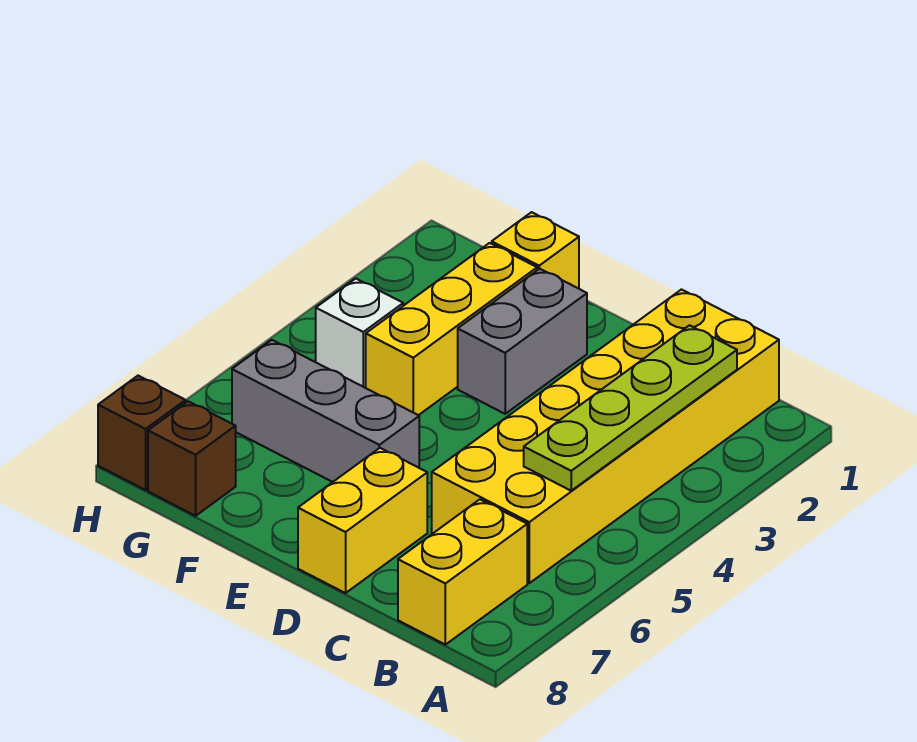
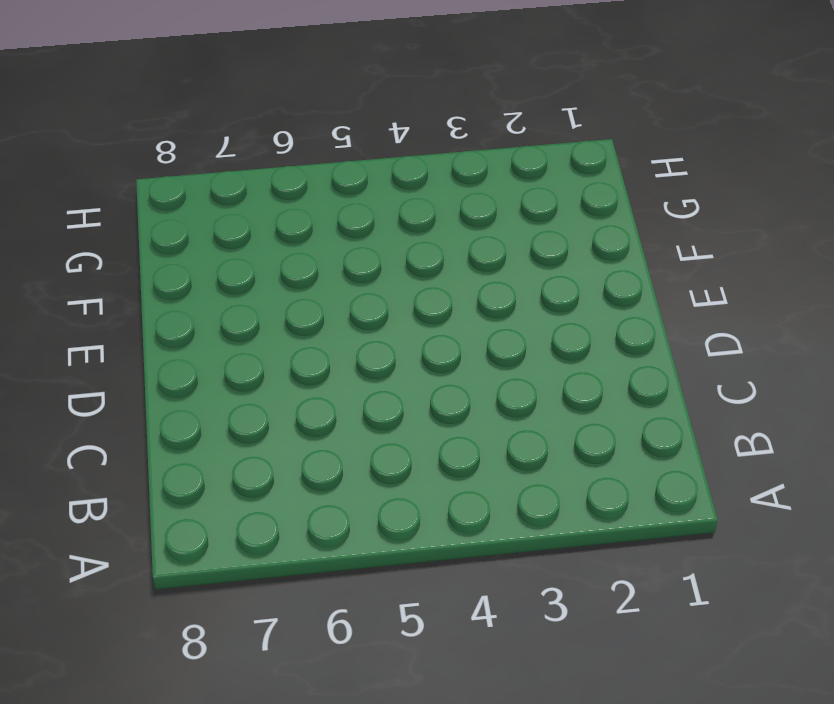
none -> yellow 2x6 brick [432,290,779,583]
none -> yellow 1x2 brick [398,499,527,645]

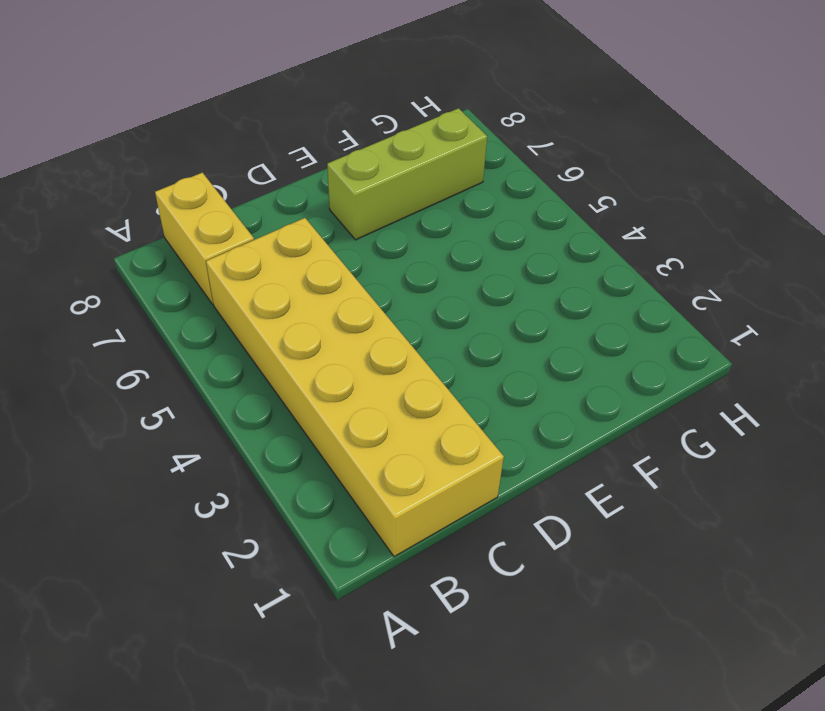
lime 1x3 brick [327,108,487,240] -> none
none -> yellow 1x2 brick [298,448,427,593]
none -> grey 1x2 brick [458,269,587,414]

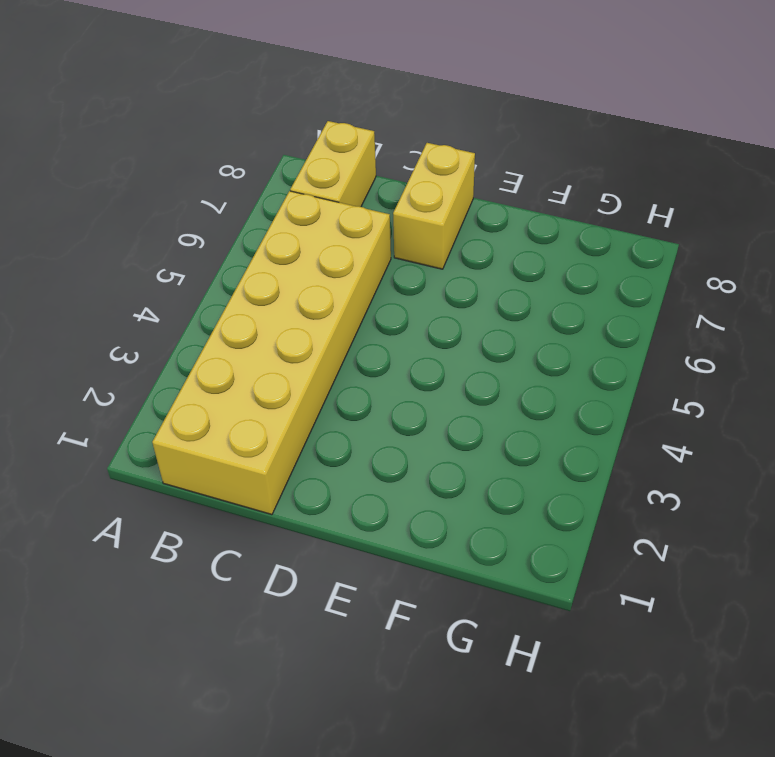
none -> grey 1x2 brick [458,269,587,414]
none -> grey 1x3 brick [232,340,419,482]

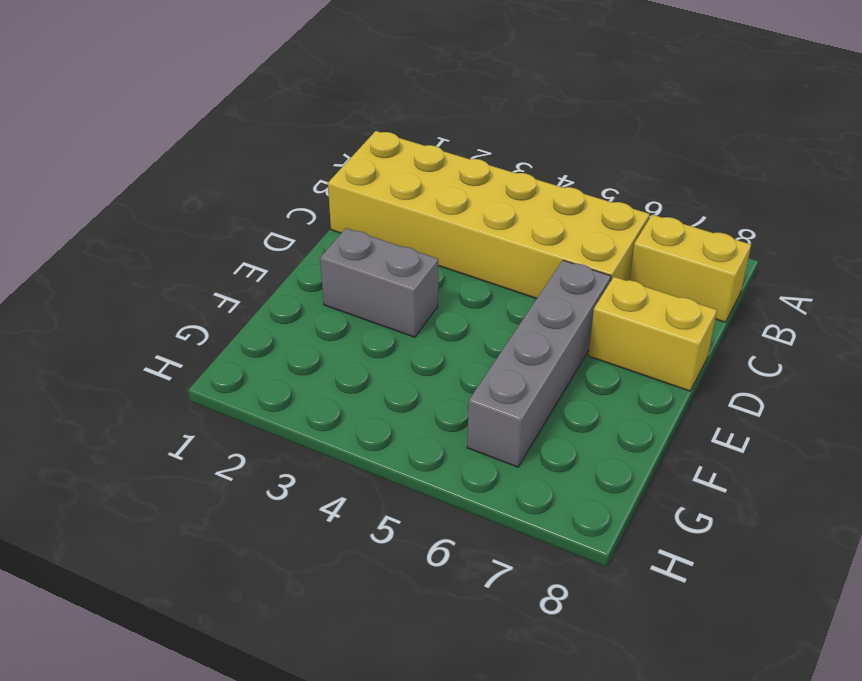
grey 1x4 brick [467,260,611,467] -> grey 1x3 brick [232,340,419,482]
none -> yellow 1x1 brick [492,212,579,289]
none -> yellow 1x3 brick [366,243,537,415]

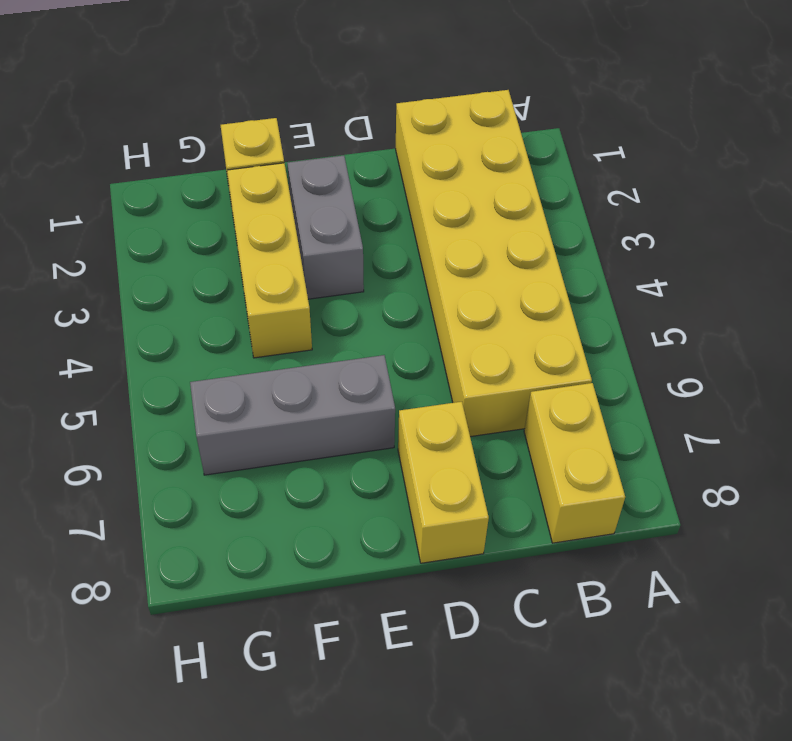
none -> white 1x1 brick [316,279,403,388]
none -> brown 1x1 brick [148,401,236,516]

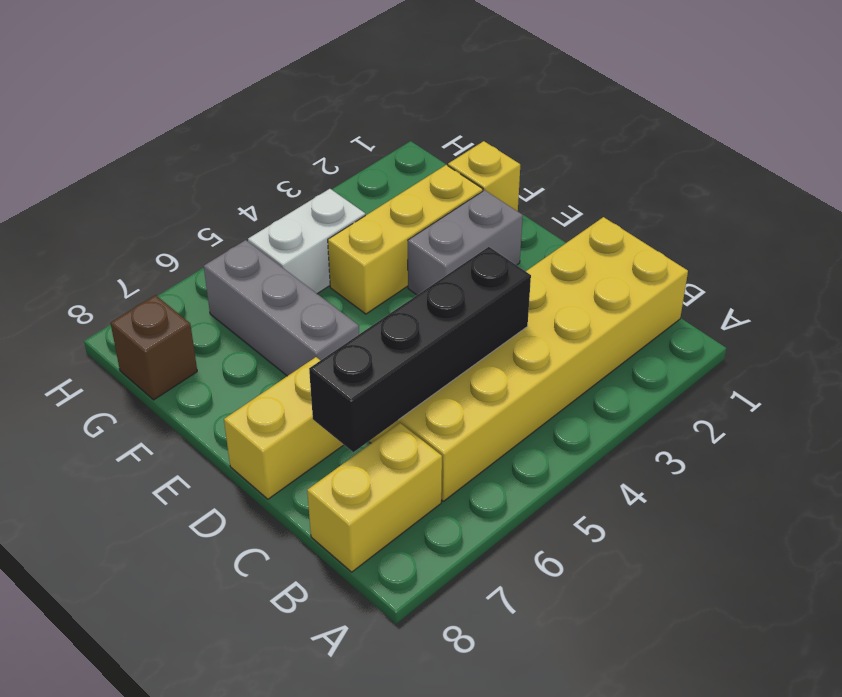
black 1x4 brick [309,247,531,452] -> none
white 1x2 brick [248,189,365,294] -> white 1x1 brick [316,279,403,388]
none -> brown 1x1 brick [98,376,186,490]
none -> lime 1x4 plate [524,325,737,491]

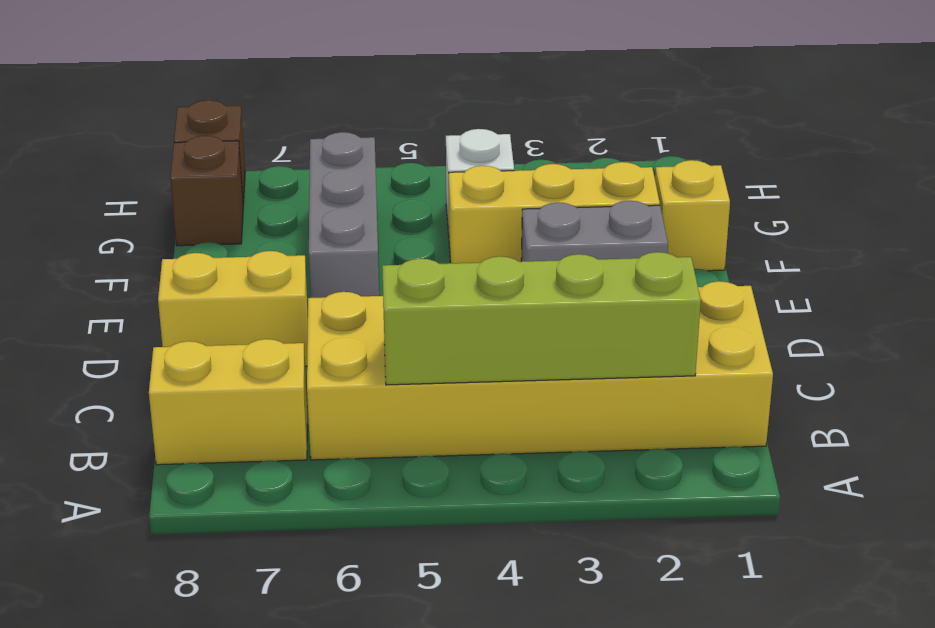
lime 1x4 brick [382,252,701,385] -> lime 1x4 plate [524,325,737,491]

